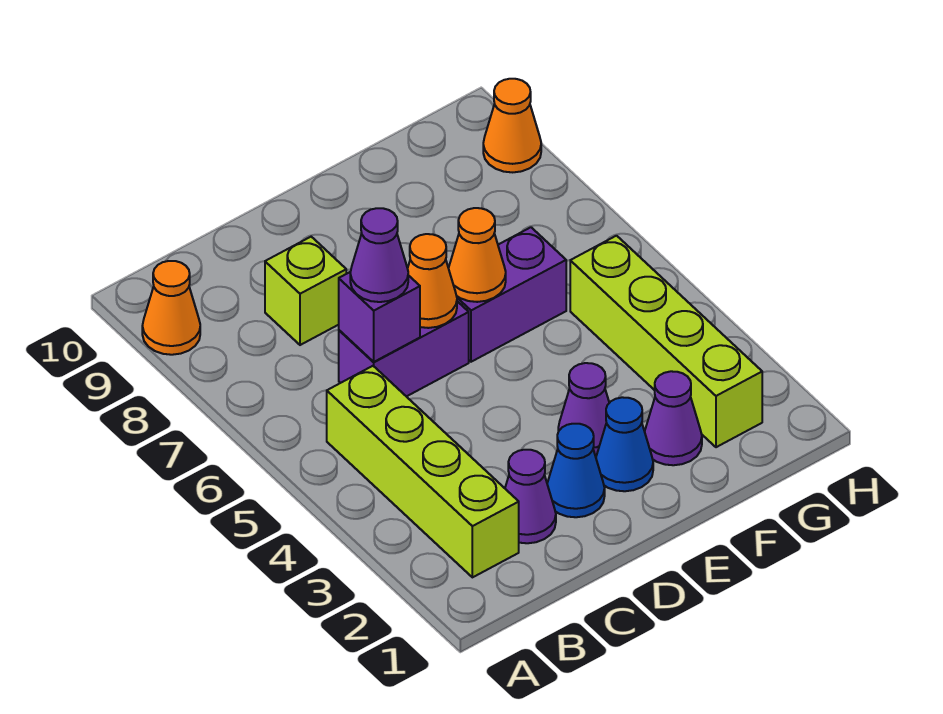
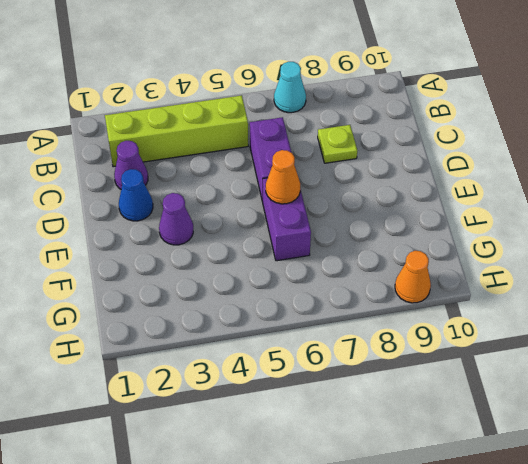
cyan 1x1 cone [274,62,306,113] -> none
lime 1x1 plate [318,125,357,163] -> lime 1x1 brick [265,237,346,345]
none -> orange 1x1 cone [142,261,200,355]
none -> blue 1x1 cone [596,397,653,491]
none -> purple 1x1 cone [645,371,702,465]

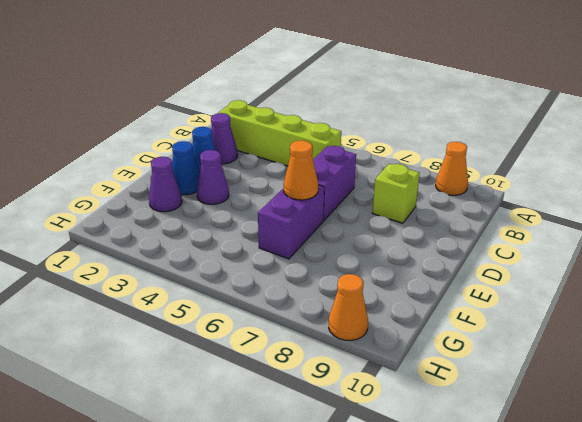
none -> lime 1x4 brick [570,236,762,447]
none -> purple 1x1 brick [339,272,420,362]
none -> orange 1x1 cone [408,234,457,328]

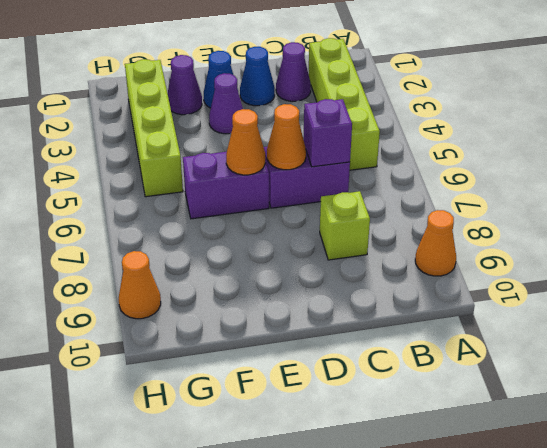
none -> purple 1x1 cone [350,208,408,302]

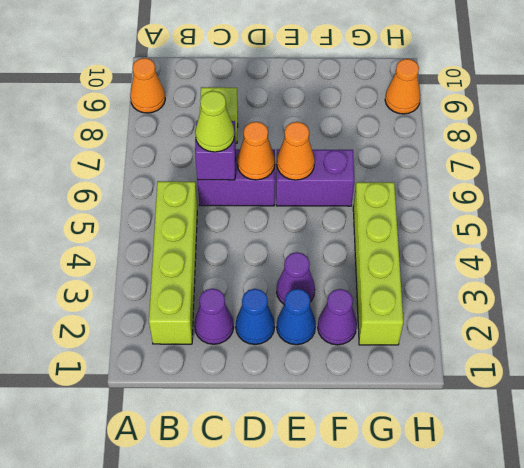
lime 1x1 cone [195,91,234,152] -> purple 1x1 cone [350,208,408,302]

